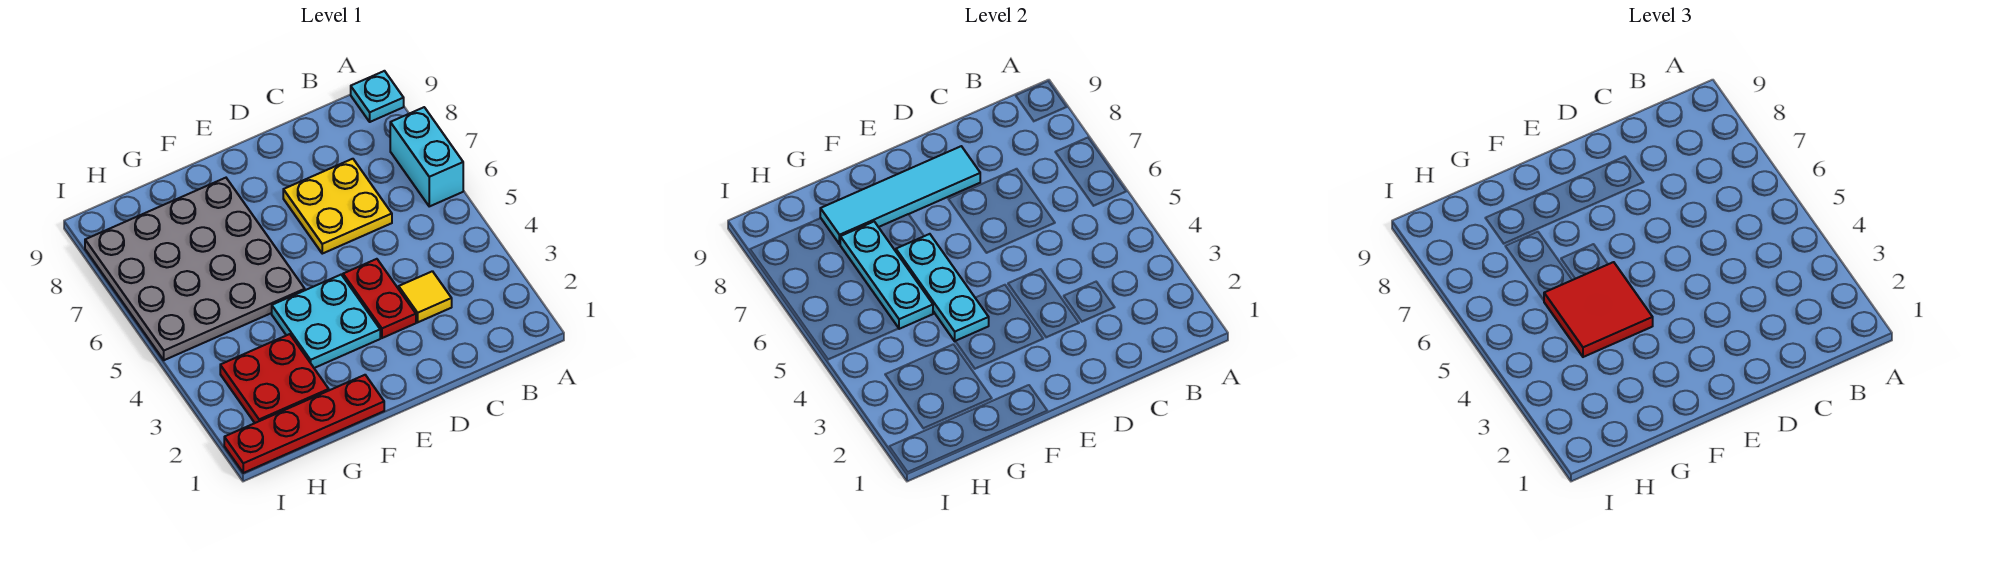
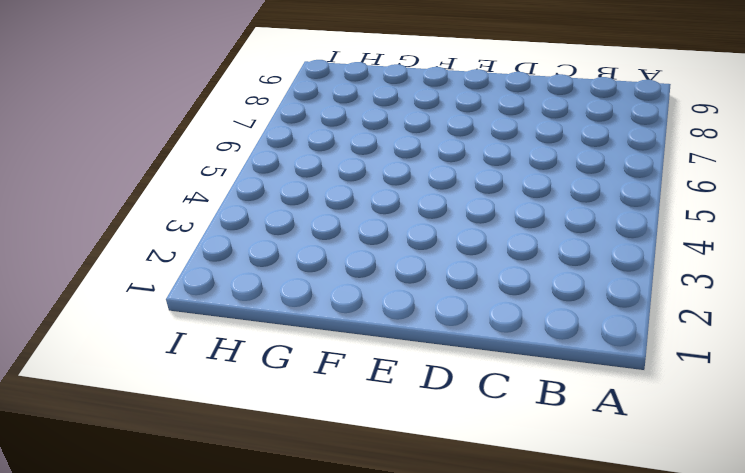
none -> cyan 1x2 brick [390,107,463,206]
none -> cyan 1x1 plate [351,71,404,122]
none -> yellow 1x1 tile [399,271,452,322]

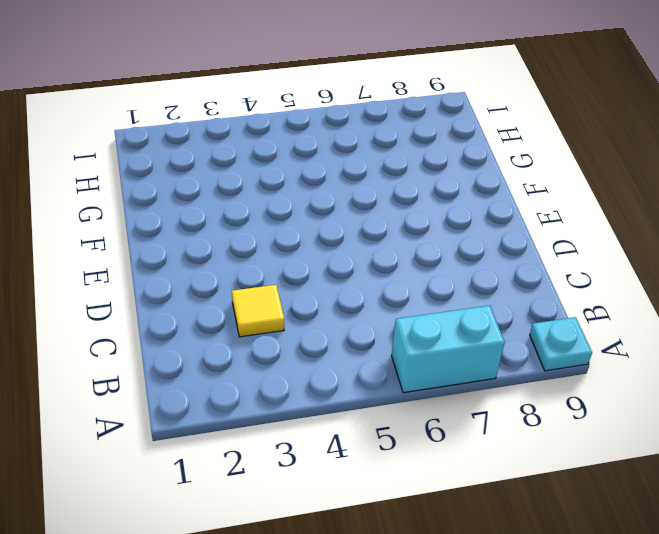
none -> yellow 2x2 plate [283,159,392,254]
none -> red 1x2 plate [343,259,416,338]
none -> cyan 2x2 plate [272,275,380,368]

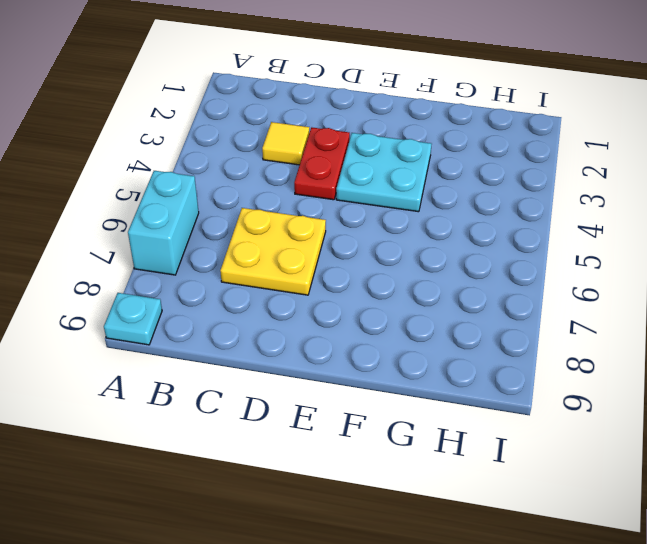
none -> red 1x4 plate [224,375,384,473]
none -> grey 4x4 plate [85,178,305,360]
none -> red 2x2 plate [220,334,329,423]

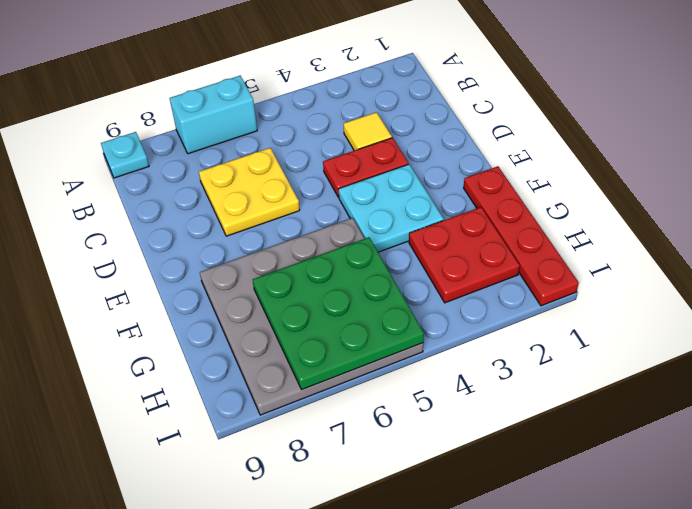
green 3x3 plate [253,237,424,390] -> cyan 1x3 plate [840,222,933,329]
none -> cyan 1x4 tile [820,146,980,244]
none -> cyan 1x3 plate [896,234,989,341]
none -> red 2x2 tile [1544,262,1653,357]

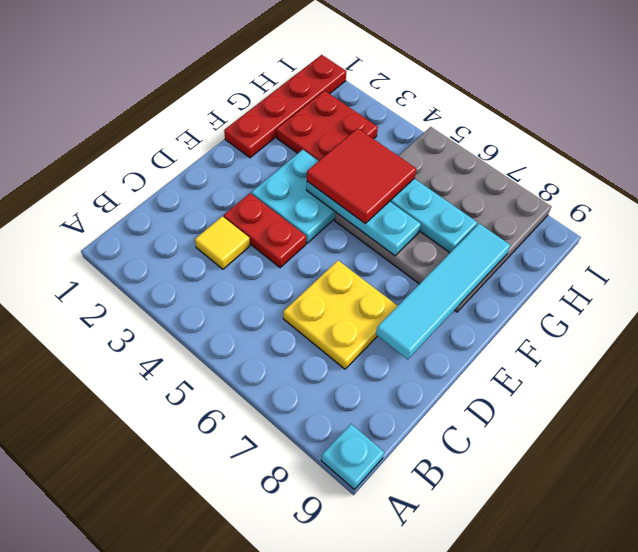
none -> cyan 1x2 brick [390,107,463,206]

